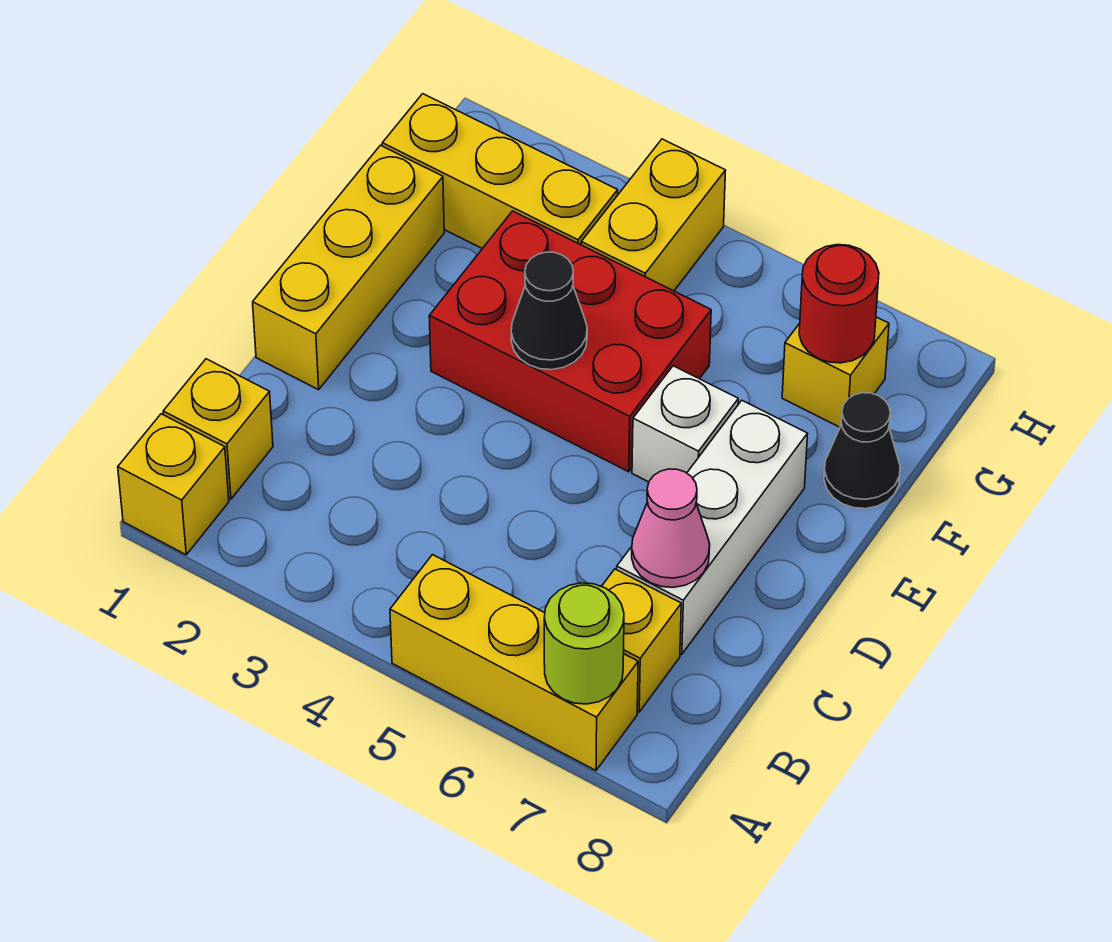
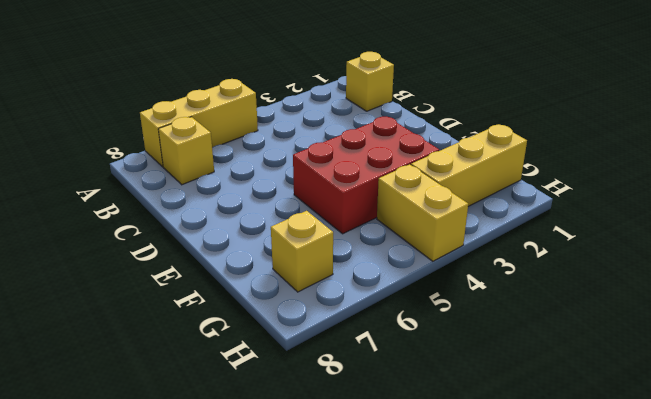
none -> yellow 1x1 brick [118,414,229,555]
none -> white 1x3 brick [617,400,808,654]
none -> yellow 1x3 brick [253,145,444,390]

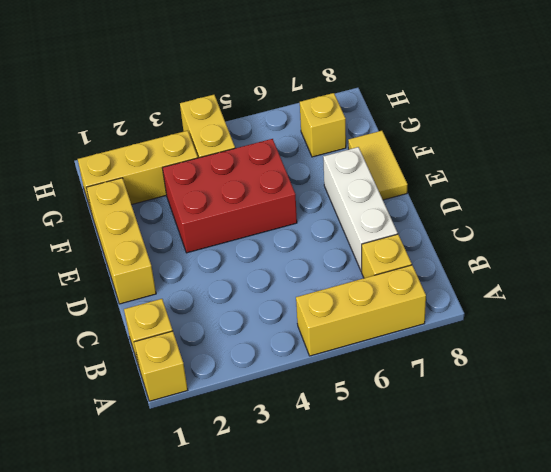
yellow 1x2 tile [348,131,408,200] -> black 1x1 cone [824,393,900,509]
none -> white 1x1 brick [632,366,738,482]
none -> lime 1x1 round brick [544,583,624,704]
none -> pink 1x1 cone [632,469,710,587]

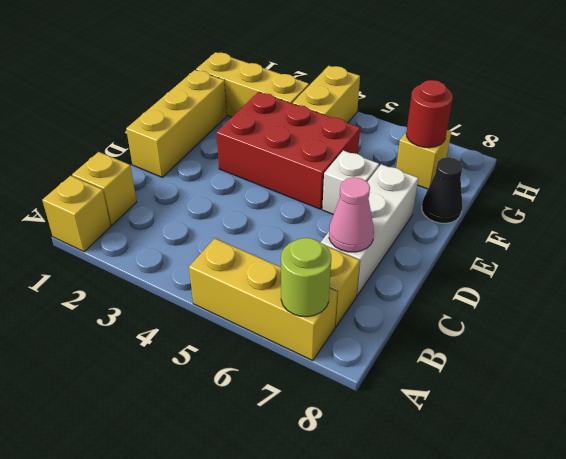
none -> black 1x1 cone [511,252,587,370]

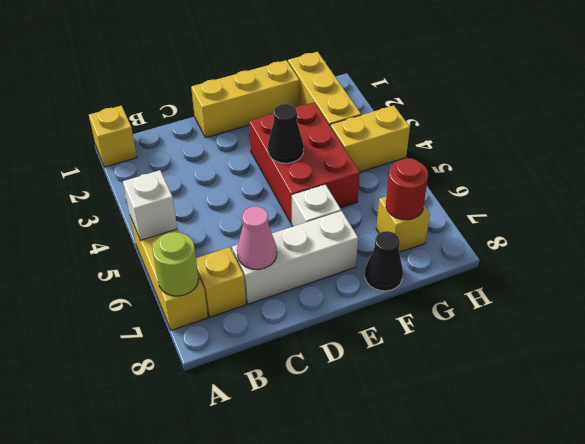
white 1x1 brick [123,170,177,240] -> none
none -> yellow 1x1 brick [163,359,273,499]

